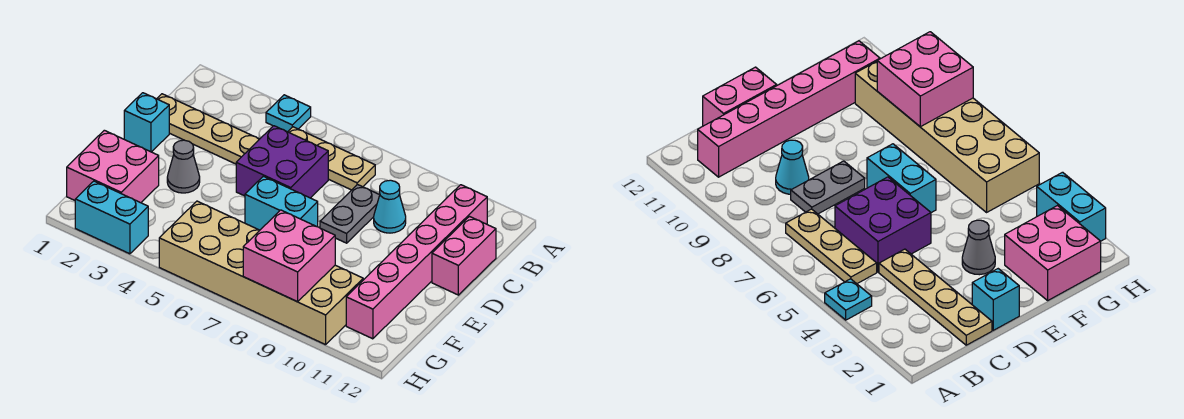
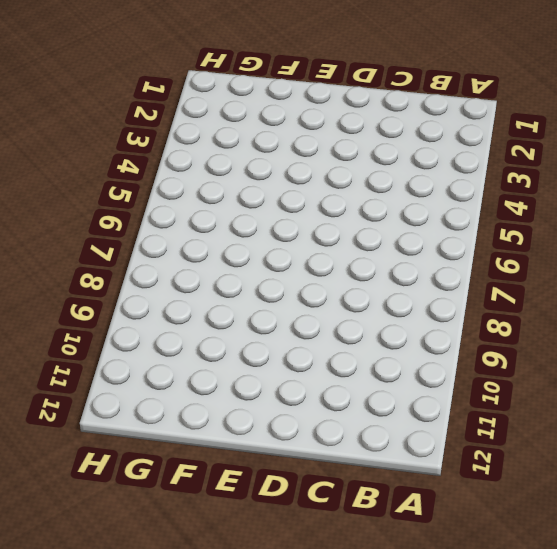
none -> cyan 1x1 plate [266,95,311,132]
none -> tan 1x3 plate [288,127,375,190]
none -> pink 1x6 brick [346,185,487,339]

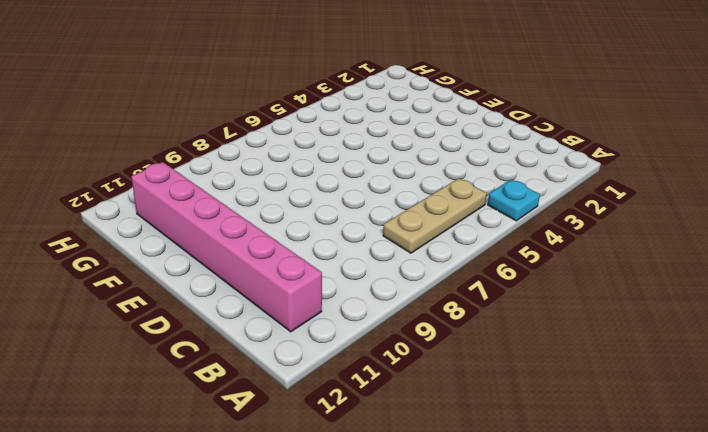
none -> tan 1x4 plate [157,94,259,164]
none -> purple 2x2 brick [236,126,328,198]
none -> grey 1x2 plate [320,185,380,243]

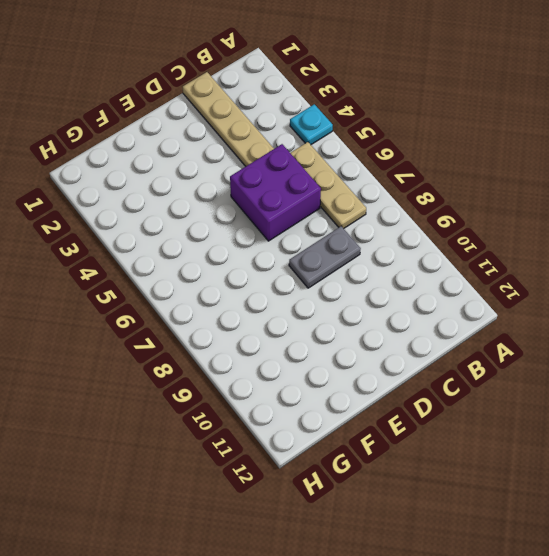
none -> pink 1x6 brick [346,185,487,339]
none -> cyan 1x1 cone [374,180,406,233]
none -> pink 1x2 brick [432,217,496,295]

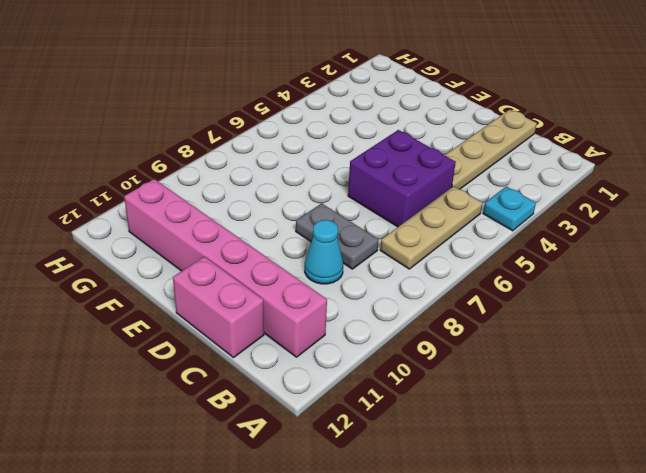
none -> cyan 1x1 brick [124,93,169,152]
none -> grey 1x1 cone [167,140,200,193]
none -> cyan 1x2 brick [245,176,318,230]

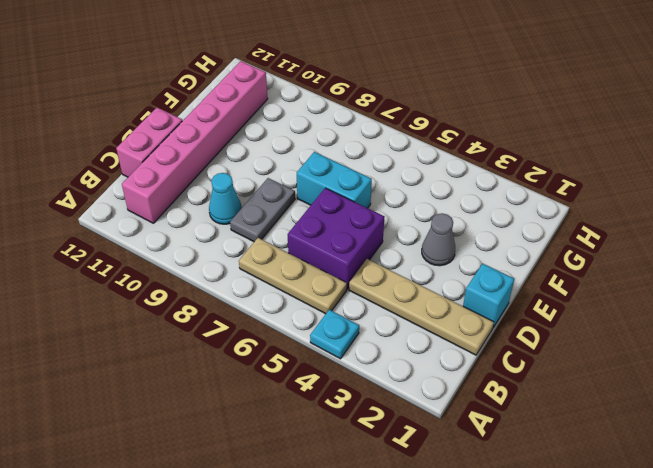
none -> pink 2x2 brick [67,130,159,203]
none -> tan 2x6 brick [159,201,363,345]
none -> cyan 1x2 brick [75,181,148,254]

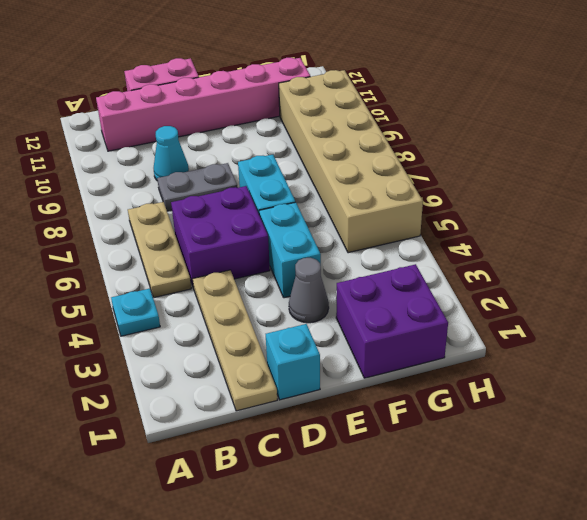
cyan 1x2 brick [259,202,321,298] -> cyan 1x2 brick moved to [75,181,148,254]
purple 2x2 brick [336,264,448,378] -> pink 2x2 brick [67,130,159,203]
none -> pink 2x2 brick [243,210,335,302]

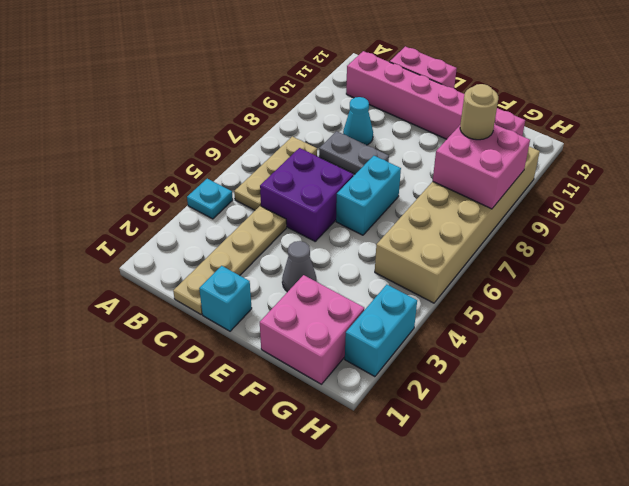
tan 1x1 round brick [460,84,498,140] -> none

